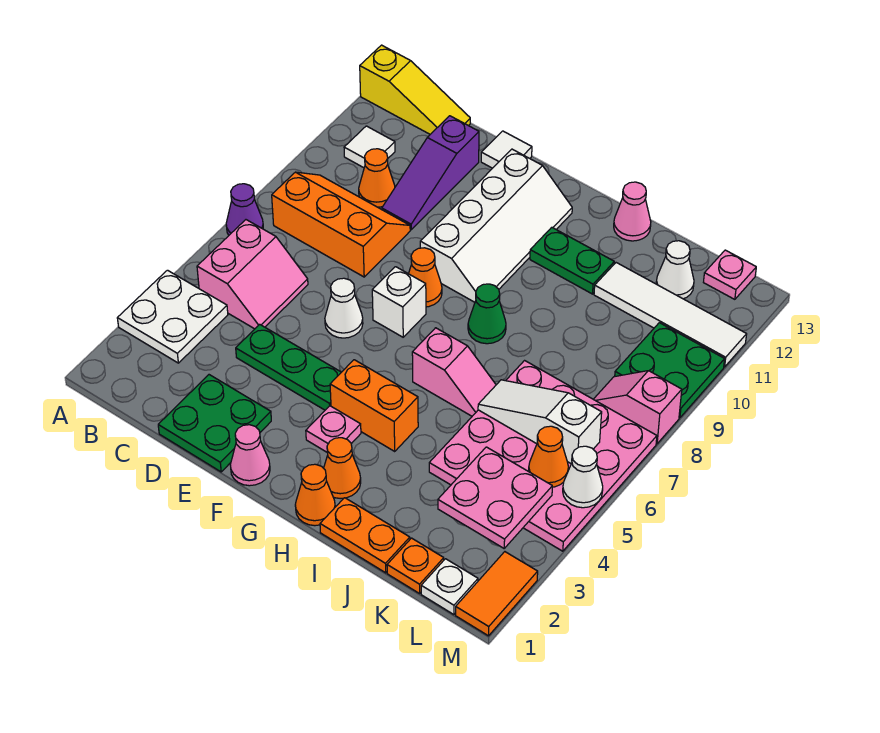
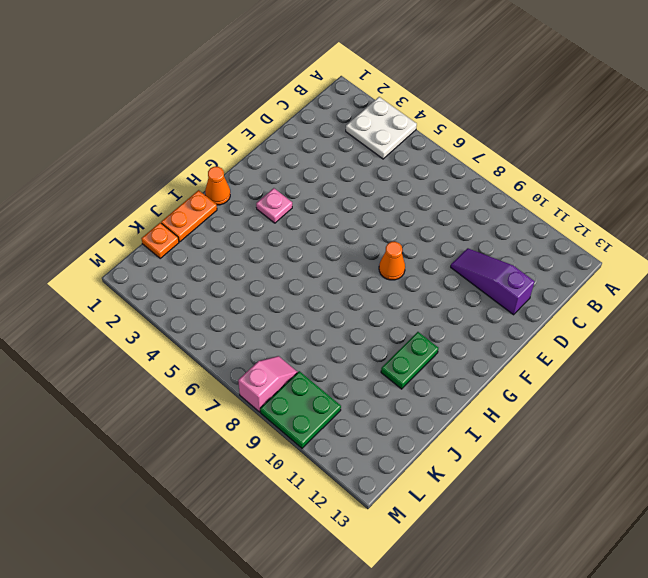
none -> purple 1x1 cone [226,184,263,235]
none -> yellow 1x3 slope [360,45,470,134]
none -> pink 2x2 slope [197,220,308,329]
none -> orange 2x3 slope [272,172,410,277]

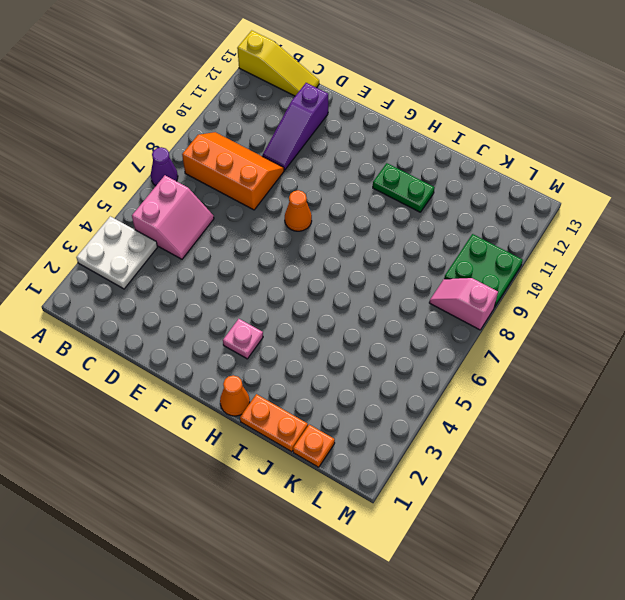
none -> white 1x1 tile [344,126,395,168]
none -> orange 1x1 cone [359,149,395,207]
none -> green 2x2 plate [158,375,271,472]
none -> green 1x3 plate [236,324,341,410]

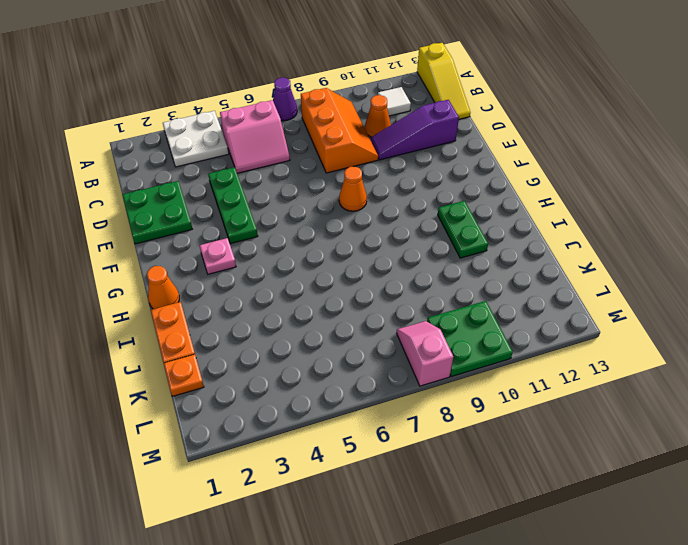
none -> white 1x1 cone [325,278,363,338]
none -> white 1x1 tile [481,131,532,168]
none -> pink 1x1 cone [230,425,270,486]
none -> white 1x1 brick [372,267,426,337]

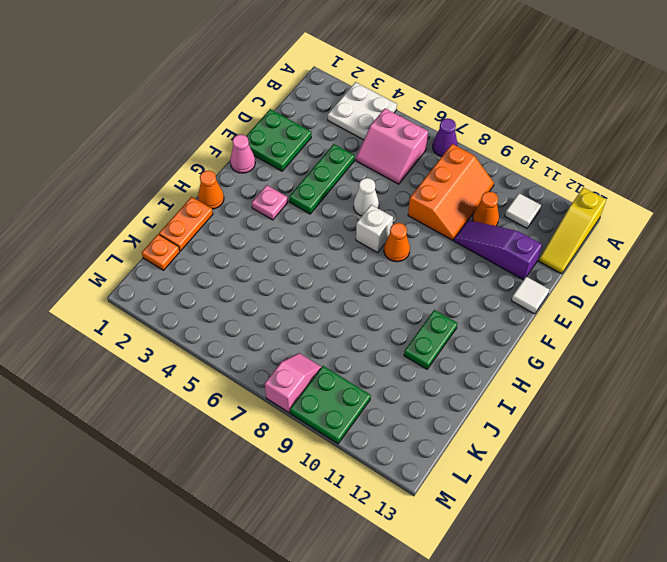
none -> white 2x4 slope [420,149,572,302]
none -> orange 1x2 brick [330,360,418,451]
none -> orange 1x1 cone [324,438,361,499]
none -> pink 1x2 slope [412,328,496,416]

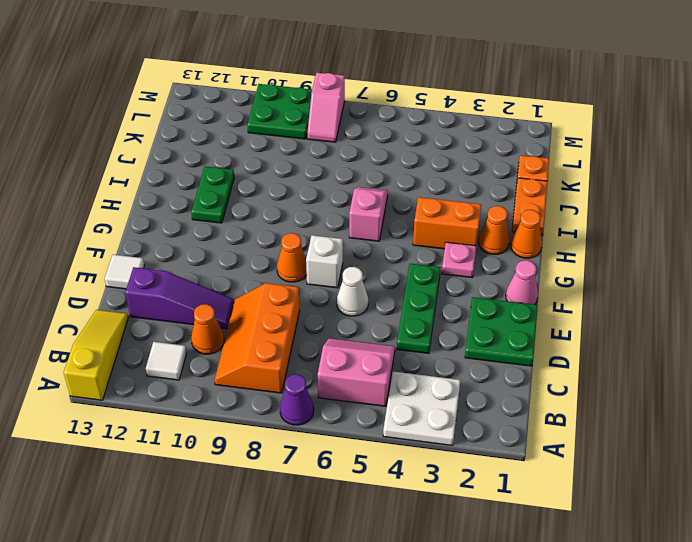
orange 1x2 brick [413,197,481,249] -> orange 1x2 brick turned to [330,360,418,451]
none -> white 2x4 slope [420,149,572,302]
none -> green 1x1 cone [468,284,506,344]
none -> pink 1x1 cone [614,182,651,241]
none -> pink 4x4 plate [429,361,657,551]

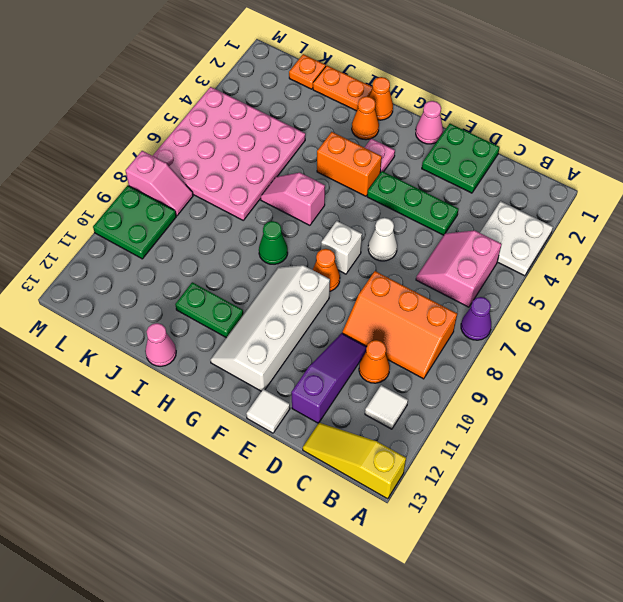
none -> white 1x4 tile [594,263,747,367]
none -> white 1x1 cone [656,241,694,299]
none -> white 1x1 plate [421,559,478,615]
none -> pink 1x1 plate [703,250,756,299]

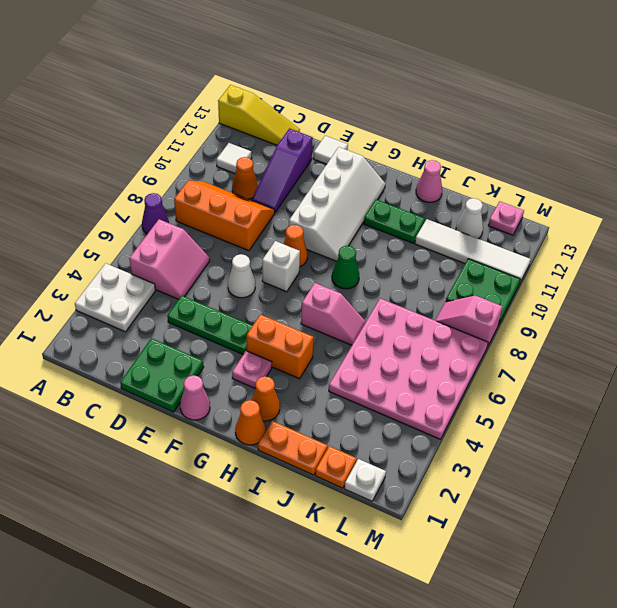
none -> orange 1x2 tile [456,552,538,636]
none -> white 1x3 slope [478,380,602,463]
none -> pink 2x2 plate [438,447,552,548]
none -> orange 1x1 cone [529,426,568,487]

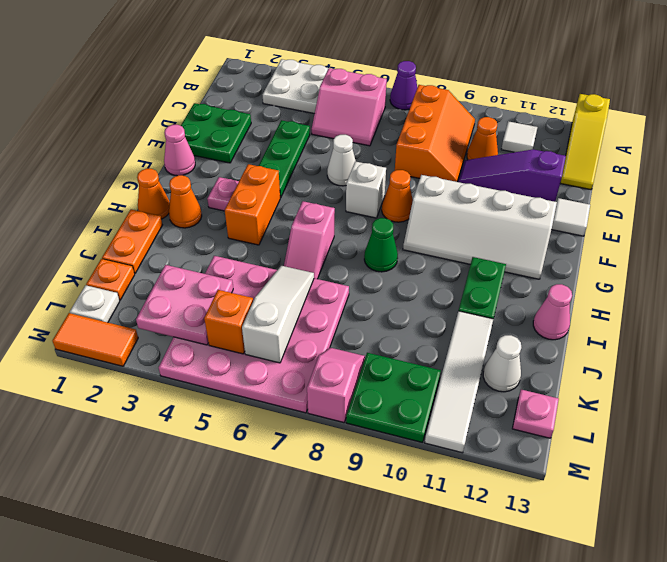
orange 1x1 brick [204,290,253,354] -> orange 1x1 cone [529,426,568,487]
none -> white 1x1 cone [563,446,603,508]

